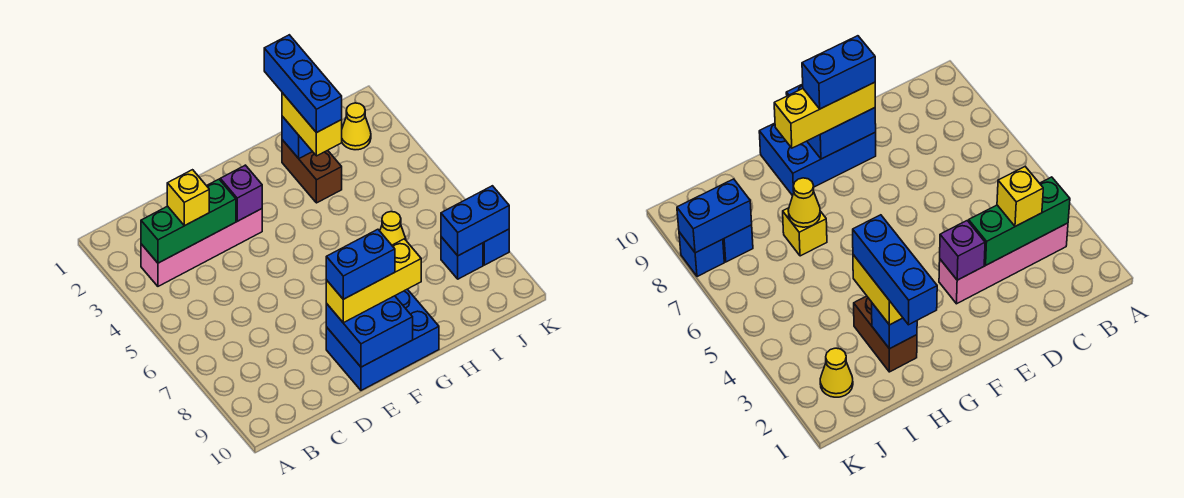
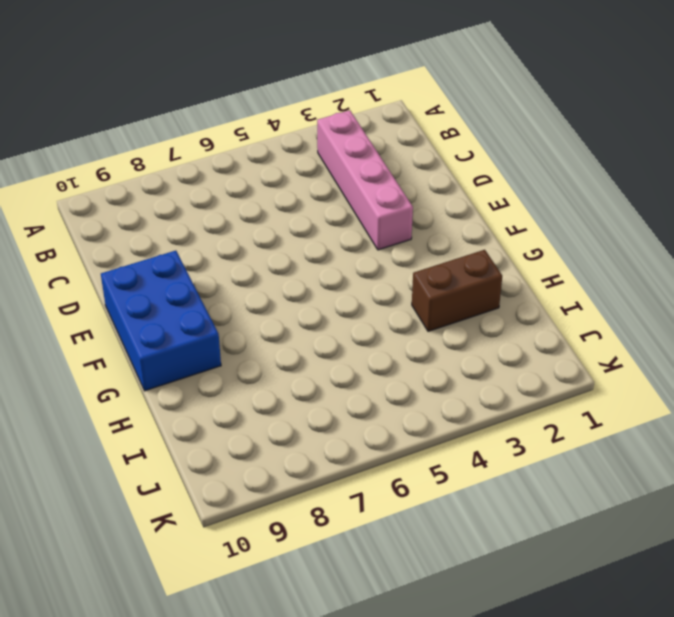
none -> yellow 1x1 brick [783,208,827,256]
none -> yellow 1x1 cone [342,103,371,150]
none -> blue 1x1 brick [441,237,483,279]

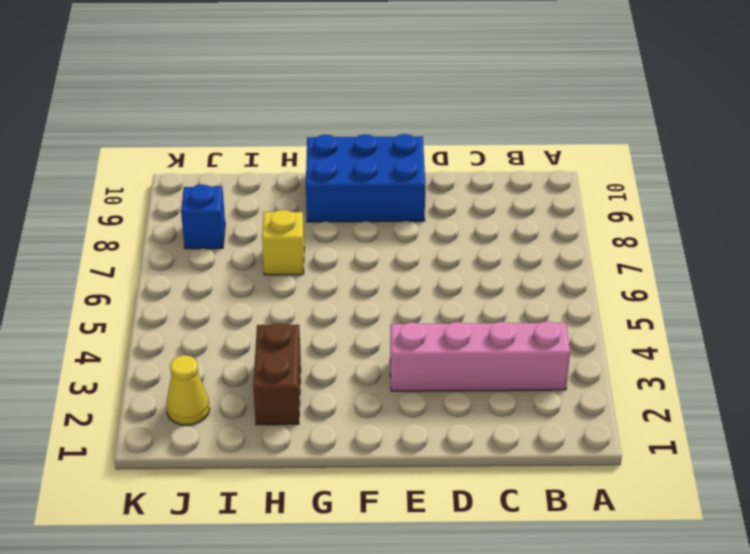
none -> blue 1x1 brick [483,229,509,265]
none -> green 1x3 brick [141,179,236,263]
none -> purple 1x1 brick [220,165,262,221]

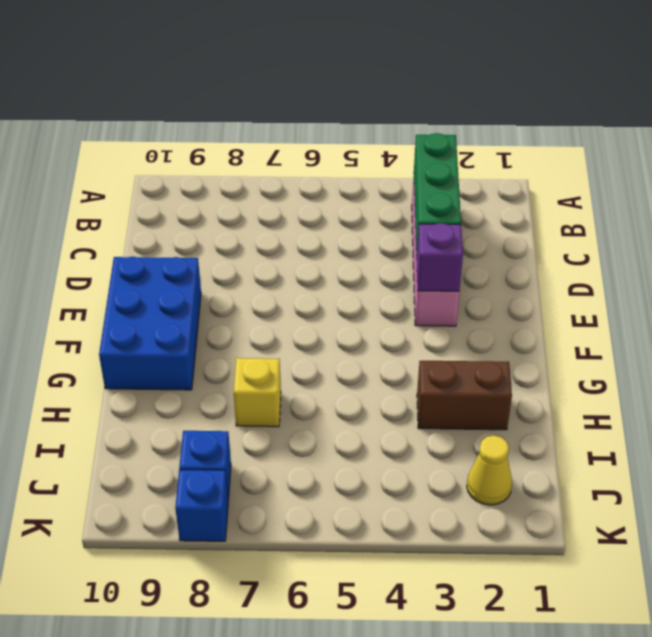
none -> blue 2x2 brick [326,296,413,367]
none -> blue 1x1 brick [282,116,312,158]
none -> yellow 1x1 cone [380,212,406,245]

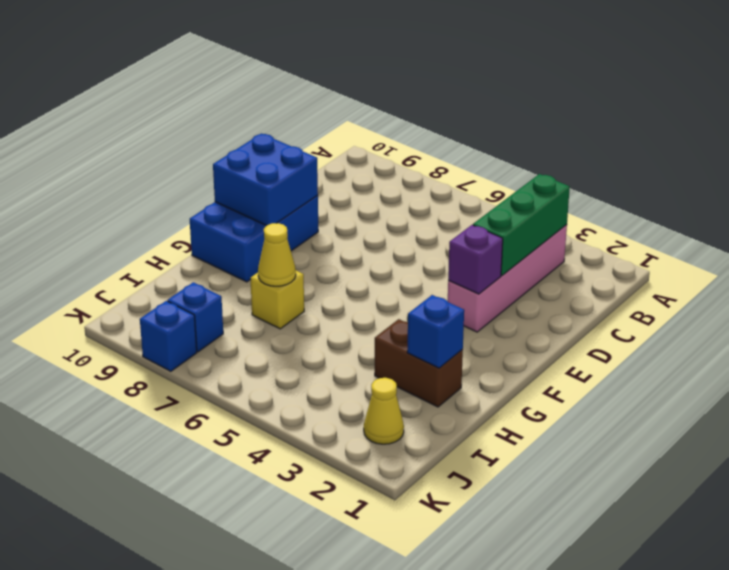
none -> blue 1x2 brick [441,186,509,256]
none -> yellow 1x1 brick [167,170,209,226]
none -> yellow 1x3 brick [326,239,421,323]

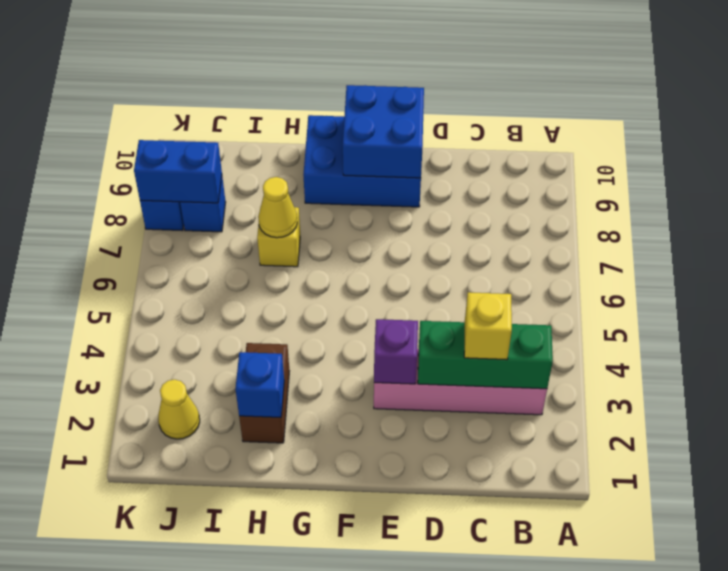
none -> yellow 1x3 brick [326,239,421,323]
none -> yellow 1x2 brick [282,93,342,156]
none -> blue 1x2 brick [326,229,395,299]

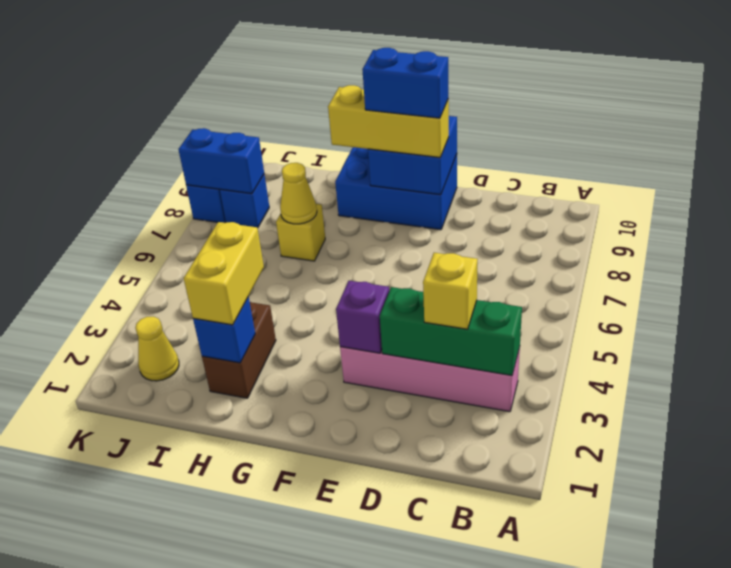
none -> blue 1x3 brick [264,35,342,133]

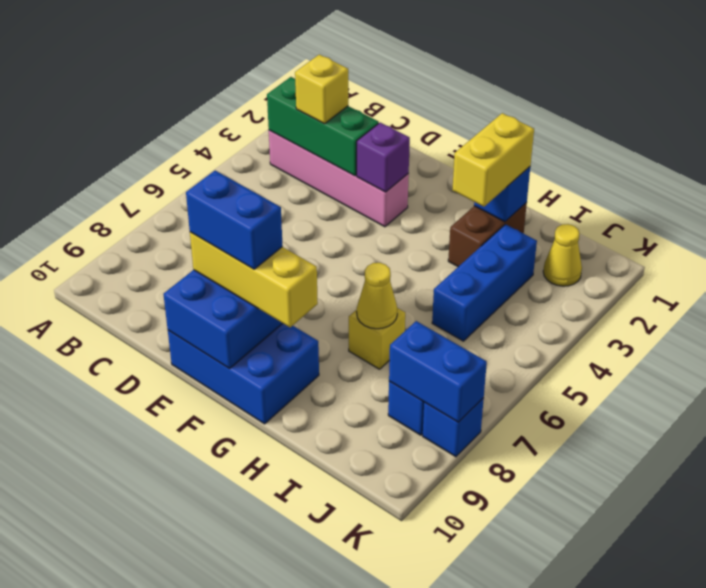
blue 1x3 brick [432,224,537,341] -> blue 1x3 brick moved to [264,35,342,133]

